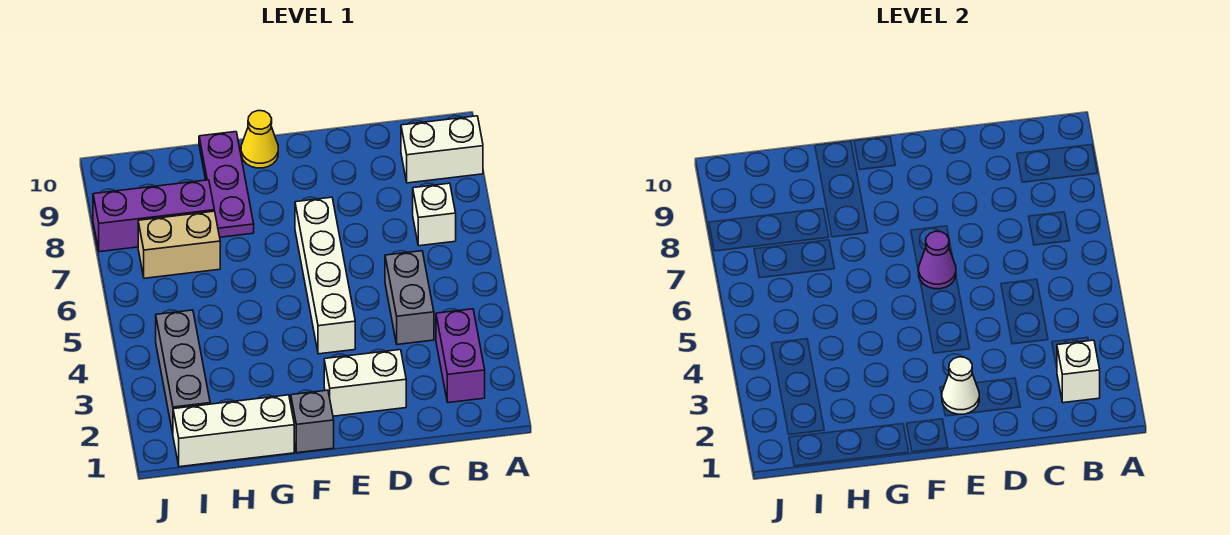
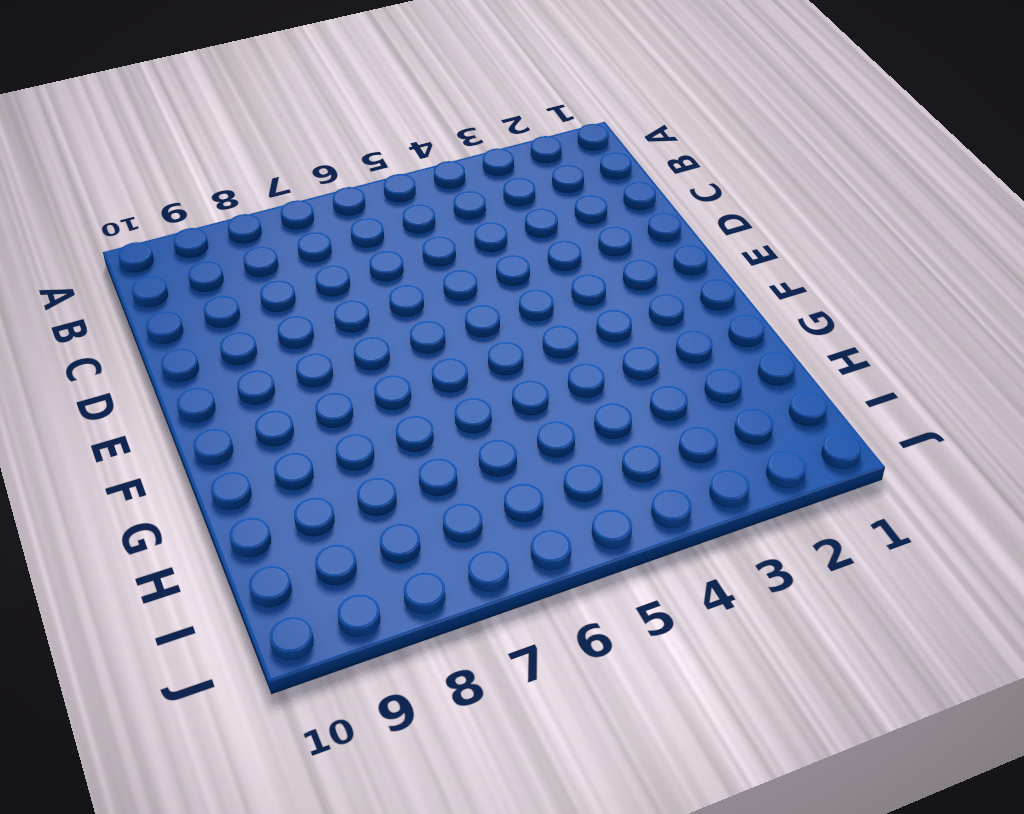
none -> white 1x2 brick [401,116,483,183]
none -> purple 1x2 brick [436,309,485,403]
none -> white 1x1 brick [413,183,456,246]

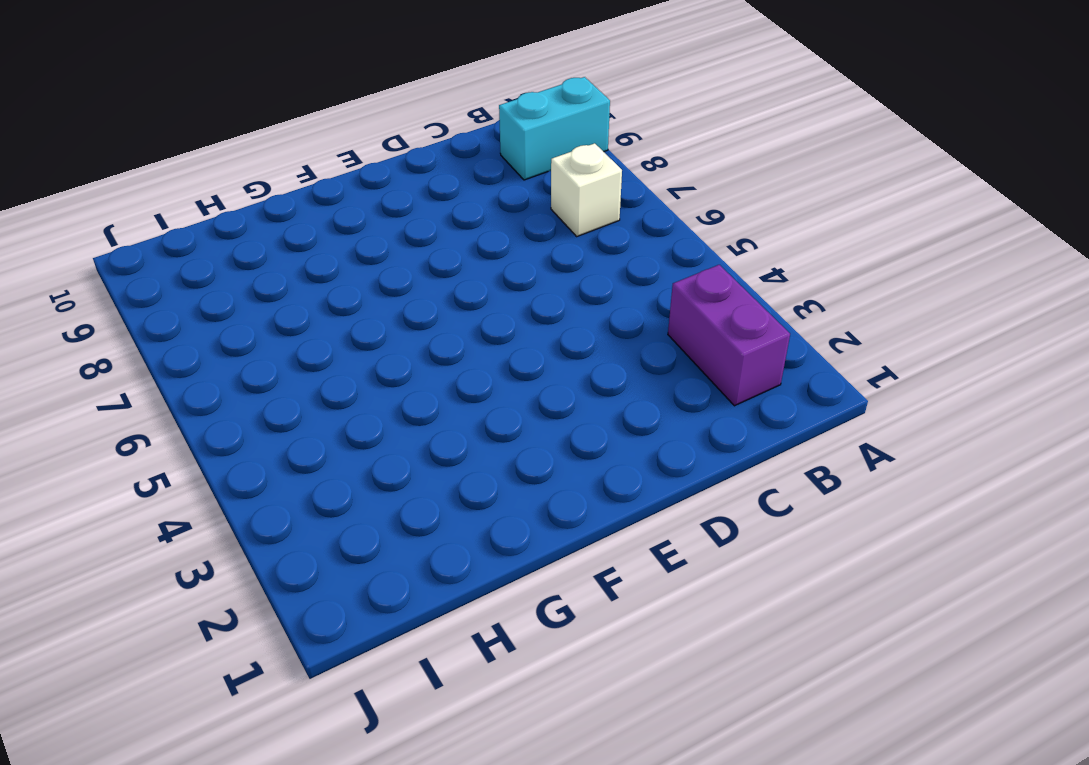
cyan 1x2 brick [499,77,610,180] -> white 1x2 brick [401,116,483,183]
none -> grey 1x2 brick [385,251,434,345]
none -> white 1x2 brick [324,350,406,416]
none -> white 1x4 brick [295,197,355,354]

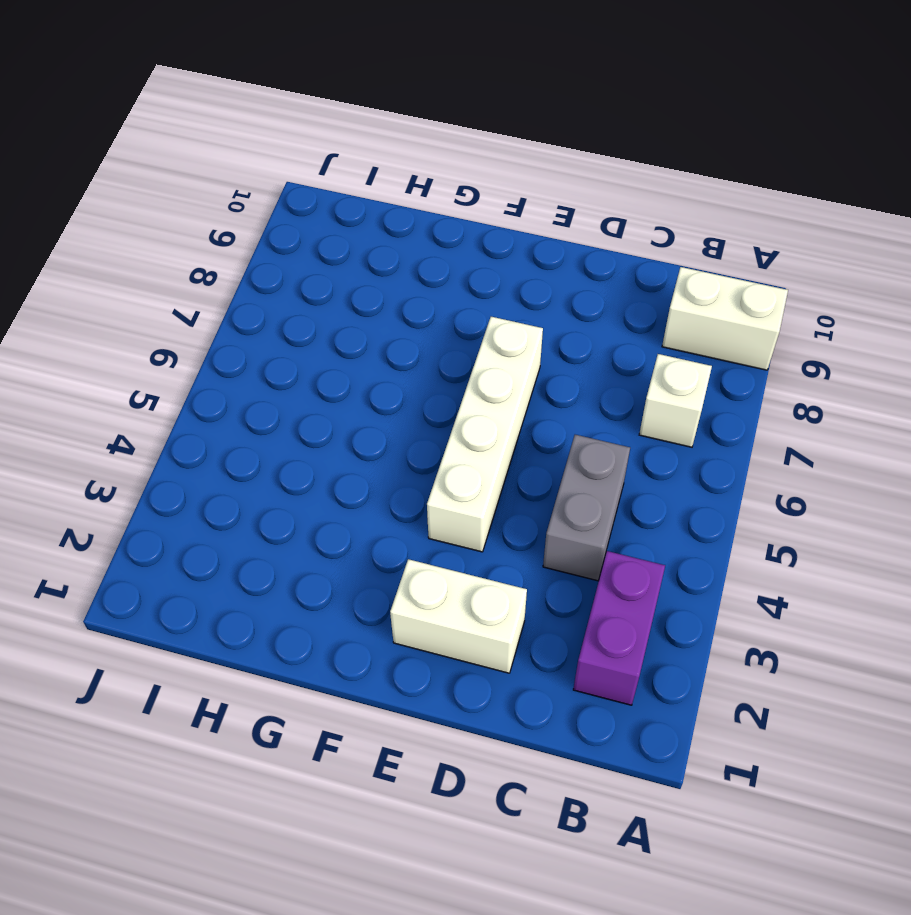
none -> grey 1x1 brick [291,390,334,453]
none -> yellow 1x1 cone [241,111,278,168]
none -> white 1x3 brick [173,395,294,467]

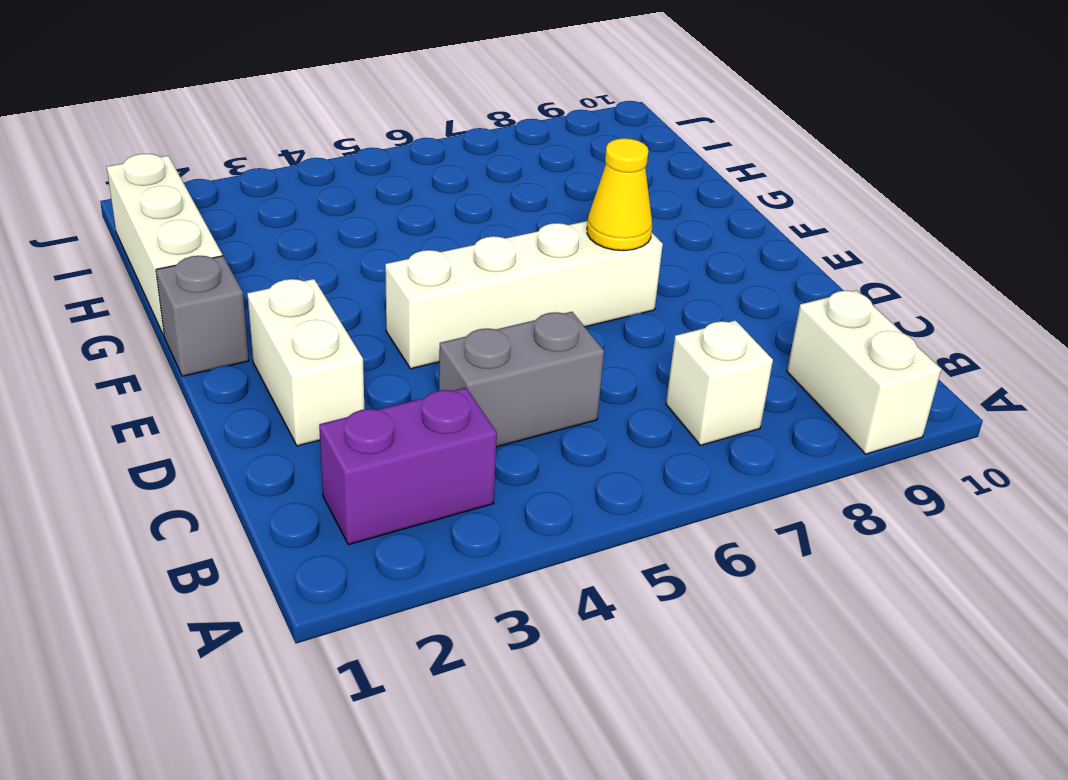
yellow 1x1 cone [587,138,652,251] -> yellow 1x1 cone moved to [241,111,278,168]
none -> purple 1x3 plate [199,132,254,237]
none -> tan 1x2 brick [138,211,220,278]
none -> purple 1x3 brick [93,180,214,252]

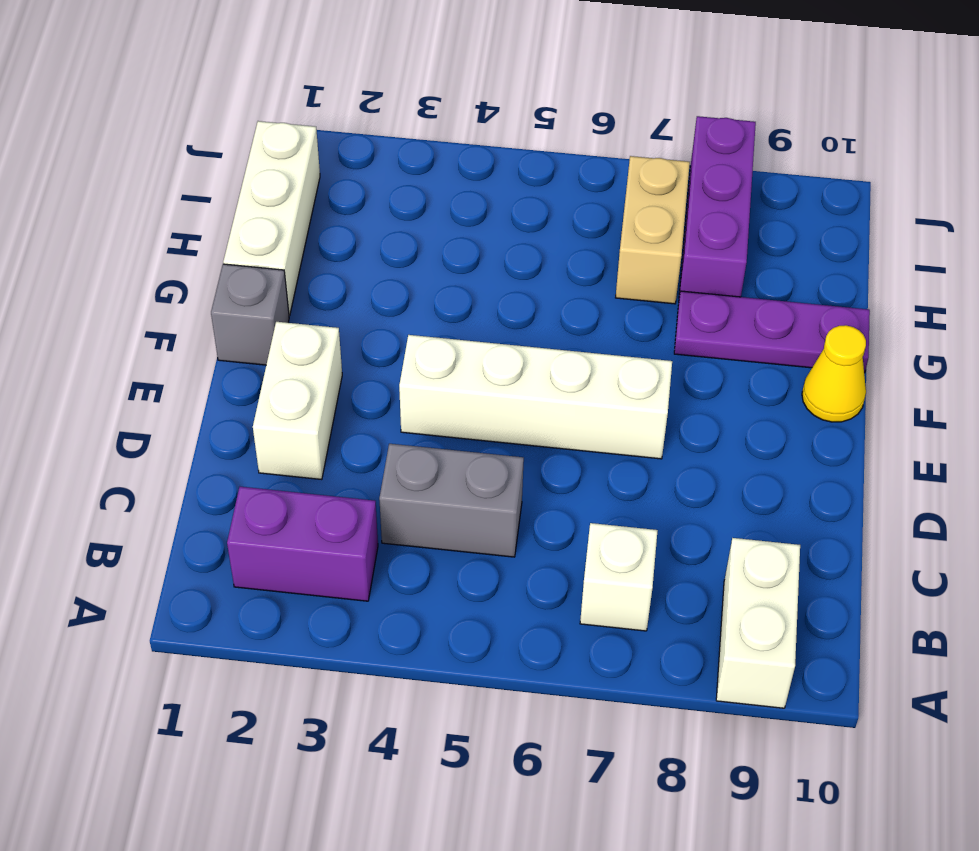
none -> grey 1x3 brick [156,310,210,433]
none -> white 1x1 brick [1057,340,1100,403]
none -> white 1x1 cone [942,357,979,414]

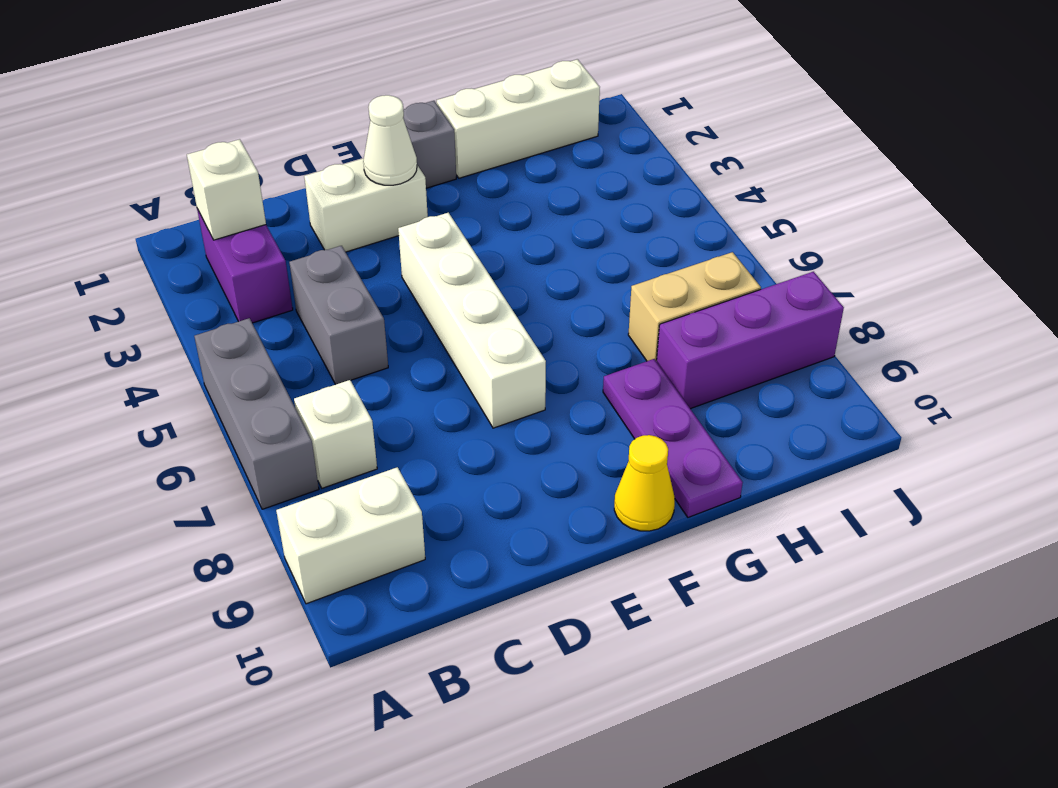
grey 1x3 brick [194,318,319,509] -> grey 1x3 brick moved to [156,310,210,433]
none -> purple 1x1 cone [918,231,956,289]

